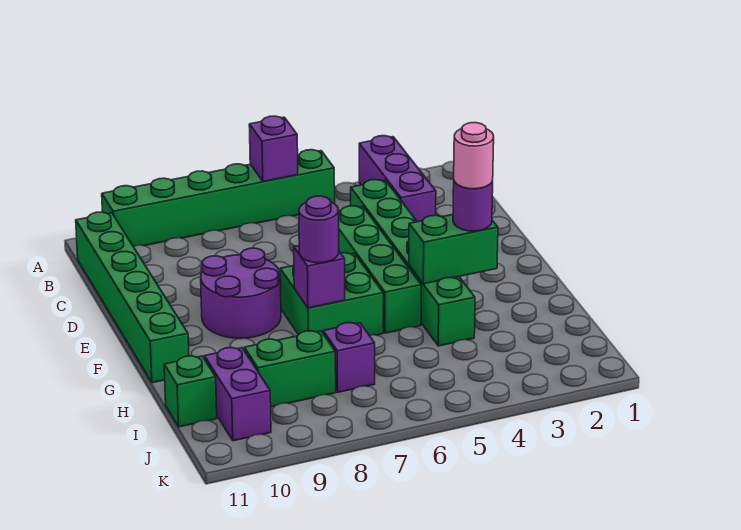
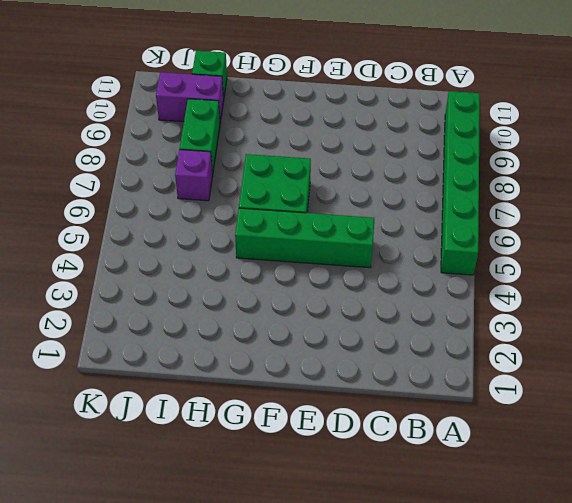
none -> purple 1x3 brick [359,136,436,222]
none -> green 1x6 brick [76,212,189,383]
none -> green 1x6 brick [351,180,475,346]

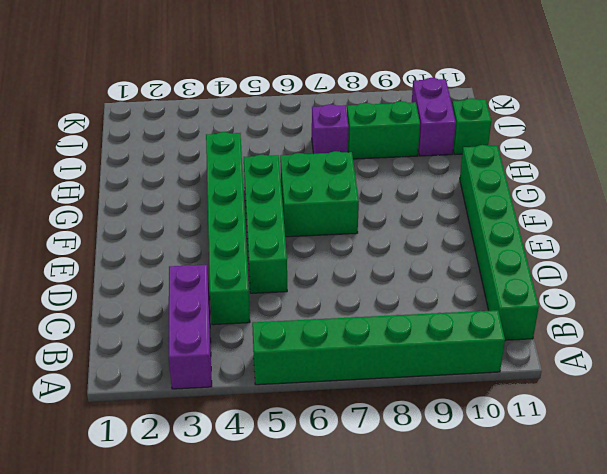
none -> purple 2x2 round brick [201,248,281,338]
none -> purple 1x1 brick [249,116,298,181]
none -> green 1x2 brick [409,215,498,284]

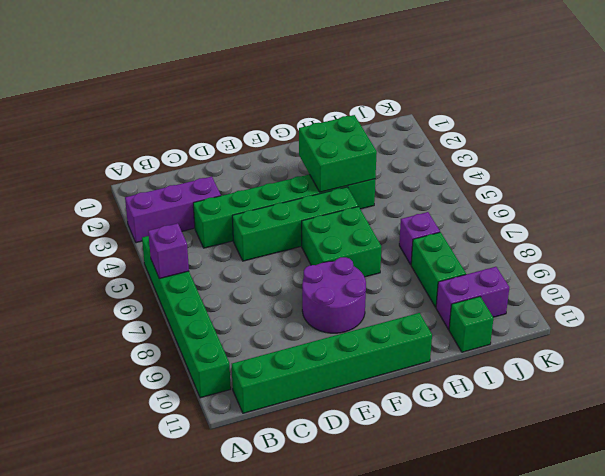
green 2x2 brick [299,115,377,192] -> green 1x2 brick [409,215,498,284]
none -> purple 1x1 brick [294,246,345,308]
none -> purple 1x1 round brick [453,181,493,231]
none -> purple 1x1 round brick [299,196,339,263]

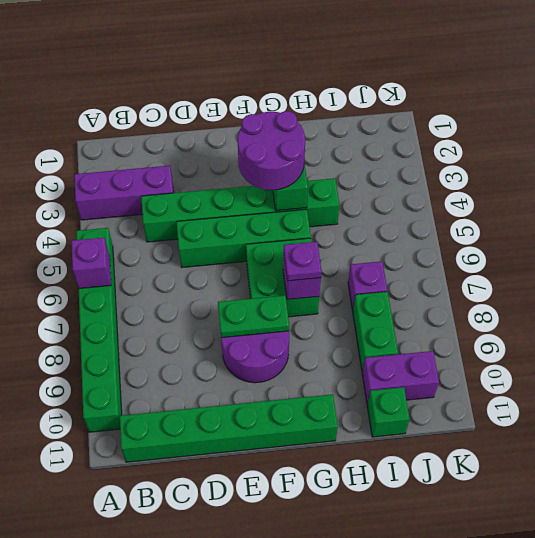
green 1x2 plate [218,295,289,338] -> none
purple 2x2 round brick [238,111,305,190] -> purple 1x1 round brick [453,181,493,231]
purple 1x1 plate [284,242,322,281] -> purple 1x1 round brick [299,196,339,263]
none -> pink 1x1 round brick [454,123,494,189]

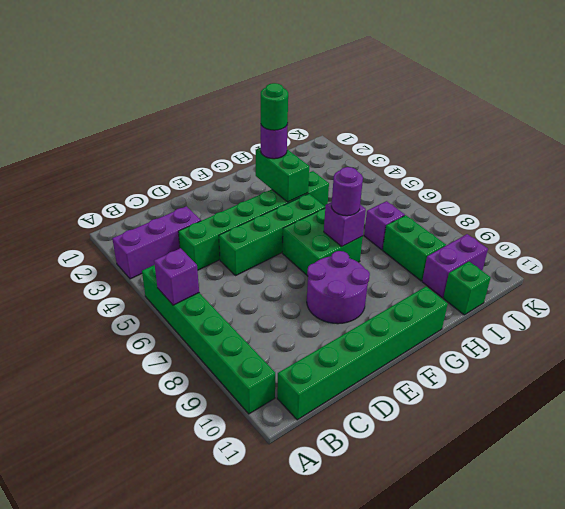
green 1x1 round brick [261,83,288,130] -> pink 1x1 round brick [454,123,494,189]

